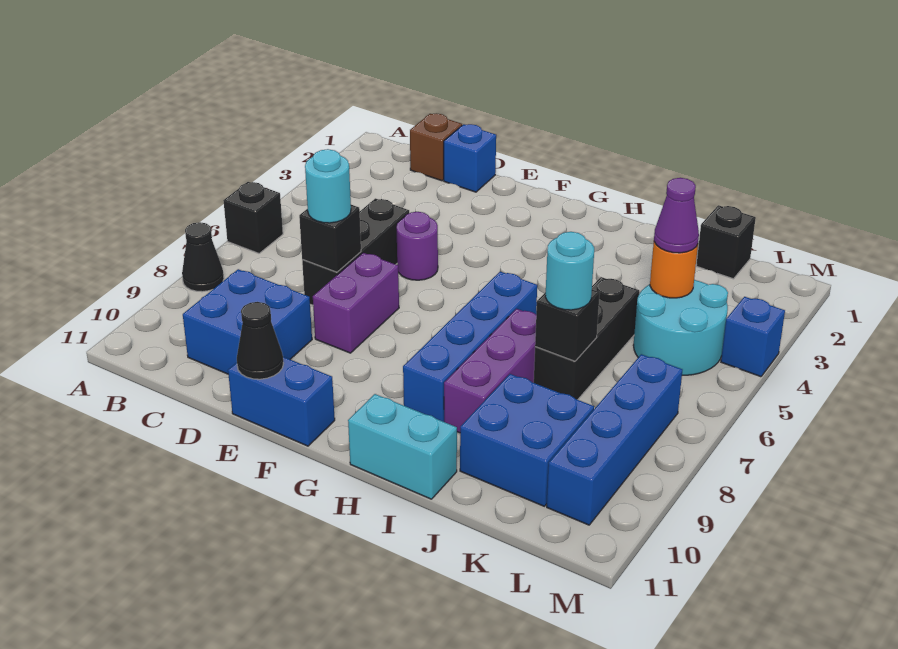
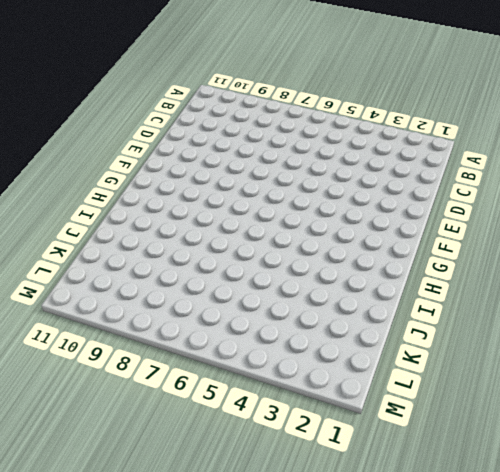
none -> black 1x1 brick [223,182,283,253]
none -> black 1x1 cone [182,222,224,292]
none -> brown 1x1 brick [410,113,462,181]

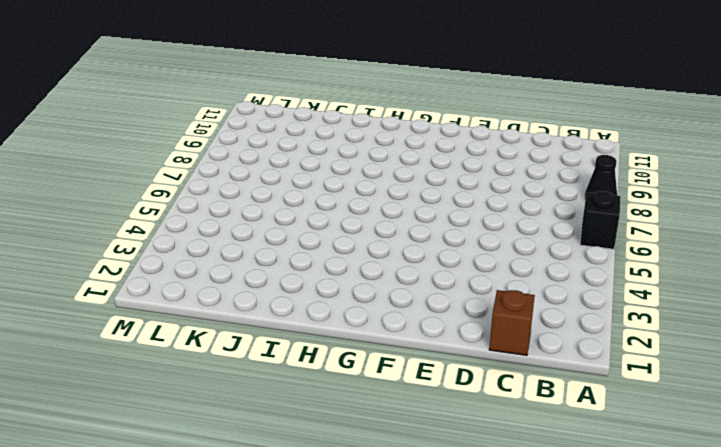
none -> blue 2x2 brick [183,269,312,374]
none -> blue 1x1 brick [444,124,496,192]
none -> black 1x3 brick [302,198,409,305]

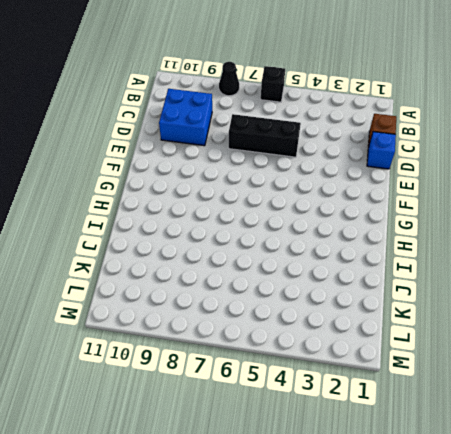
none -> purple 1x1 round brick [397,212,438,280]
none -> purple 1x2 brick [313,253,399,353]
none -> blue 1x2 brick [228,357,335,446]

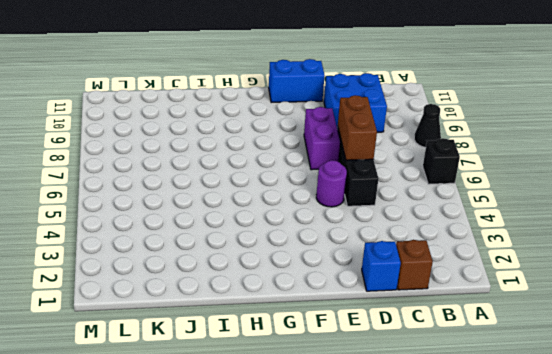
brown 1x2 brick [338,95,377,160] -> black 1x1 brick [299,205,361,272]
none -> blue 1x4 brick [403,272,537,422]
none -> cyan 1x2 brick [348,394,457,499]
none -> purple 1x3 brick [444,309,536,433]

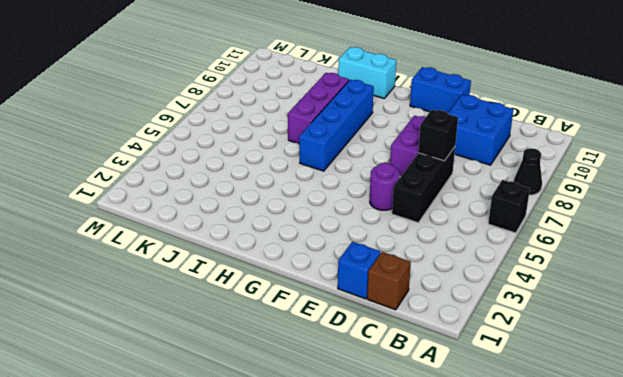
none -> black 1x3 brick [534,277,639,400]
none -> blue 2x2 brick [460,374,594,506]
none -> black 1x1 brick [696,205,756,279]

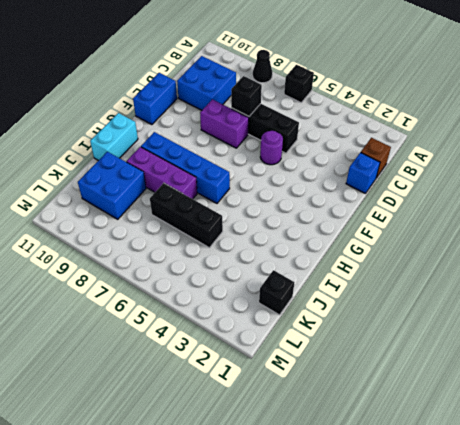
none -> cyan 2x2 round brick [633,280,728,375]
none -> blue 1x4 brick [547,354,682,525]
none -> blue 1x1 brick [721,297,785,377]

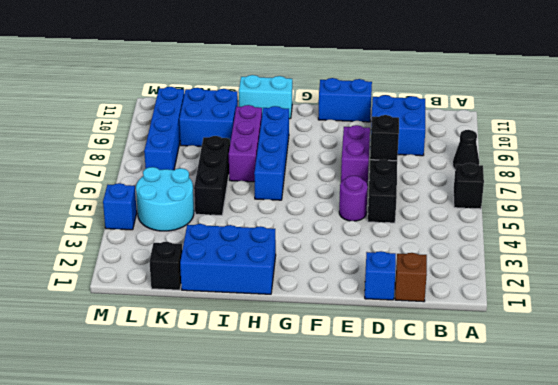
blue 2x3 brick [180,224,276,294] -> none
none -> black 1x1 cone [237,302,283,379]
none -> black 1x1 brick [535,290,600,361]
none -> orange 1x1 round brick [650,242,698,298]

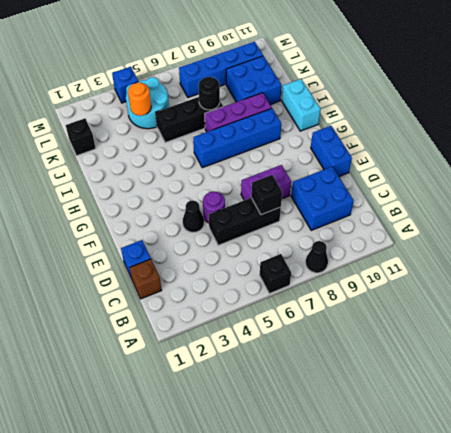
black 1x1 cone [183,200,204,232] -> black 1x1 cone moved to [237,302,283,379]
black 1x1 round brick [199,77,220,110] -> black 1x1 brick [535,290,600,361]
none -> cyan 1x1 round brick [305,149,351,223]
none -> cyan 1x1 round brick [545,232,594,310]
none -> purple 1x1 cone [654,178,699,253]

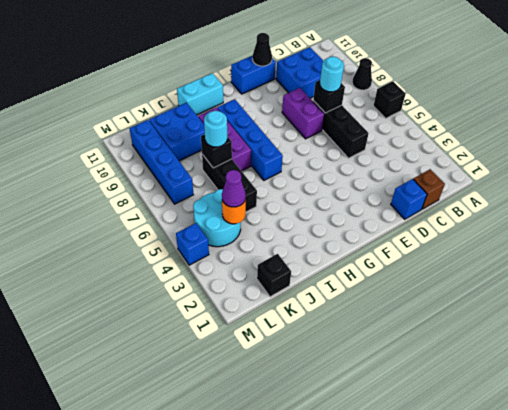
none -> purple 1x1 round brick [397,212,438,280]

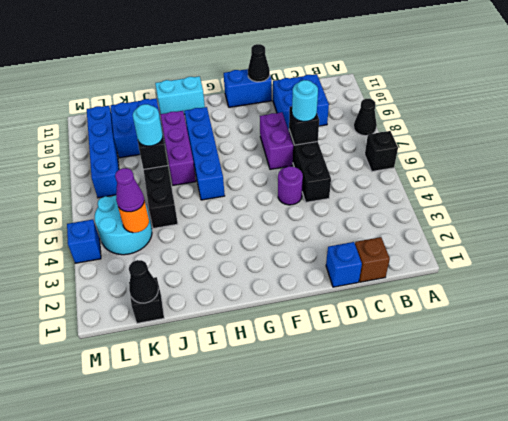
black 1x1 cone [129,260,158,303] -> none

